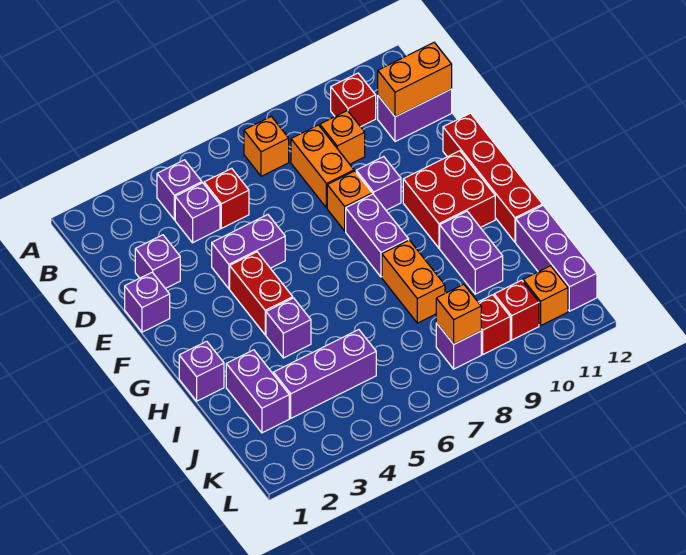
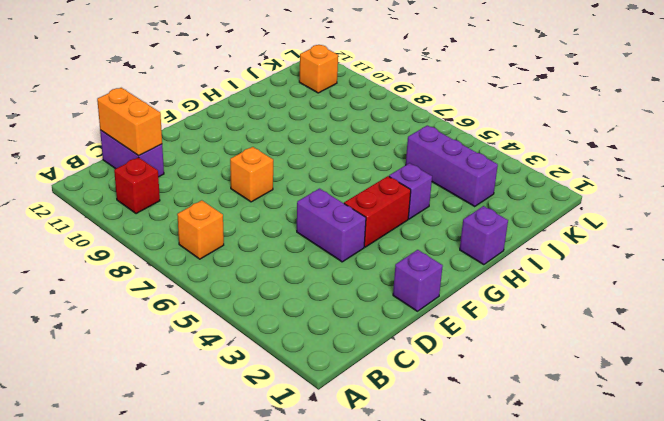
none -> purple 1x1 brick [157,160,202,220]
none -> purple 1x1 brick [175,183,220,243]
none -> red 1x1 brick [204,168,249,228]
none -> orange 1x2 brick [291,125,354,208]

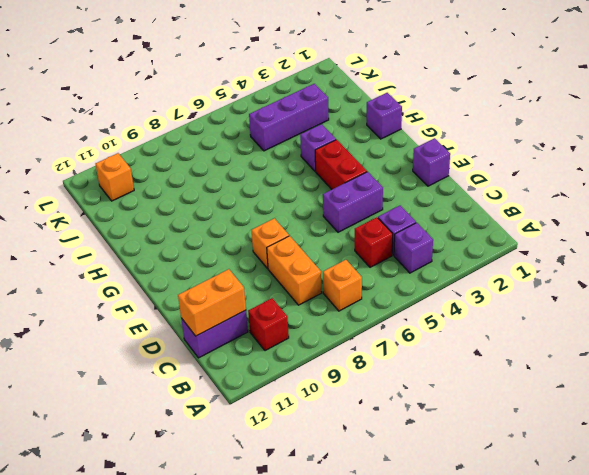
none -> orange 1x1 brick [320,111,365,164]
none -> purple 1x1 brick [135,235,180,289]
none -> purple 1x1 brick [356,157,401,210]
none -> red 1x4 brick [443,113,542,242]

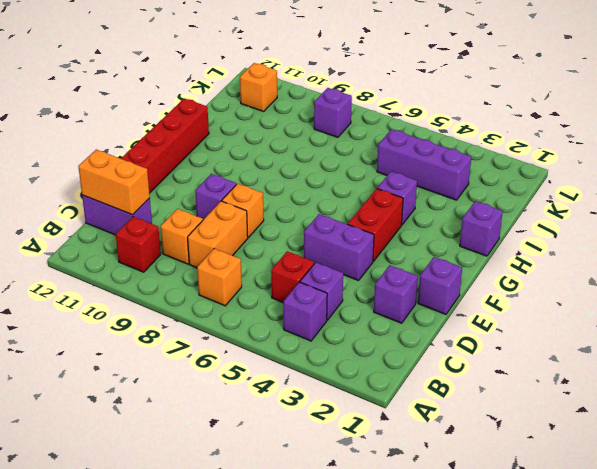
none -> purple 1x2 brick [346,194,409,277]
none -> red 2x2 brick [403,151,495,248]
none -> orange 1x2 brick [382,240,445,323]
none -> purple 1x2 brick [440,211,503,294]

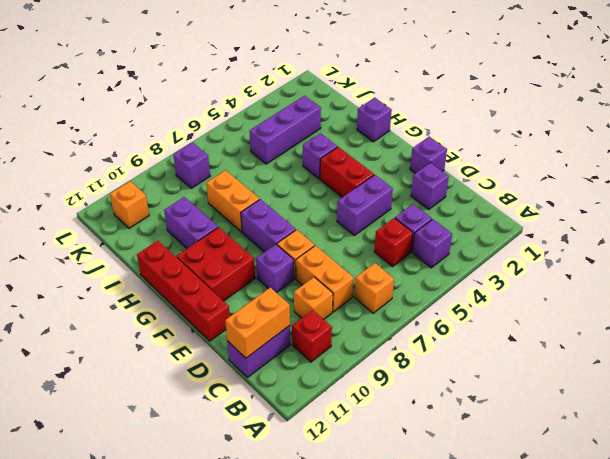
none -> purple 1x2 brick [226,350,289,433]
none -> purple 1x3 brick [516,205,597,311]
none -> red 1x1 brick [478,295,510,354]
none -> red 1x1 brick [494,280,539,340]

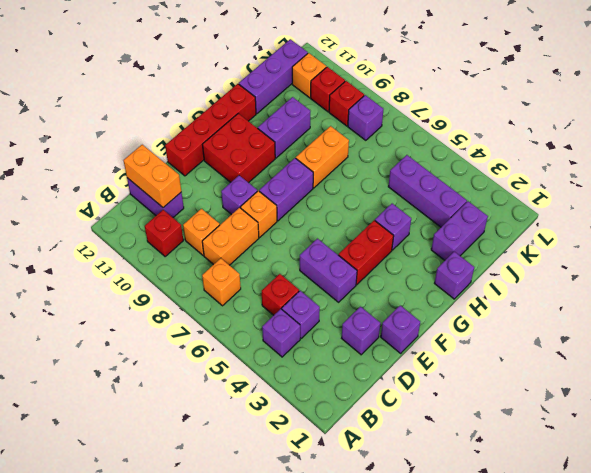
none -> orange 1x1 brick [436,284,481,344]

